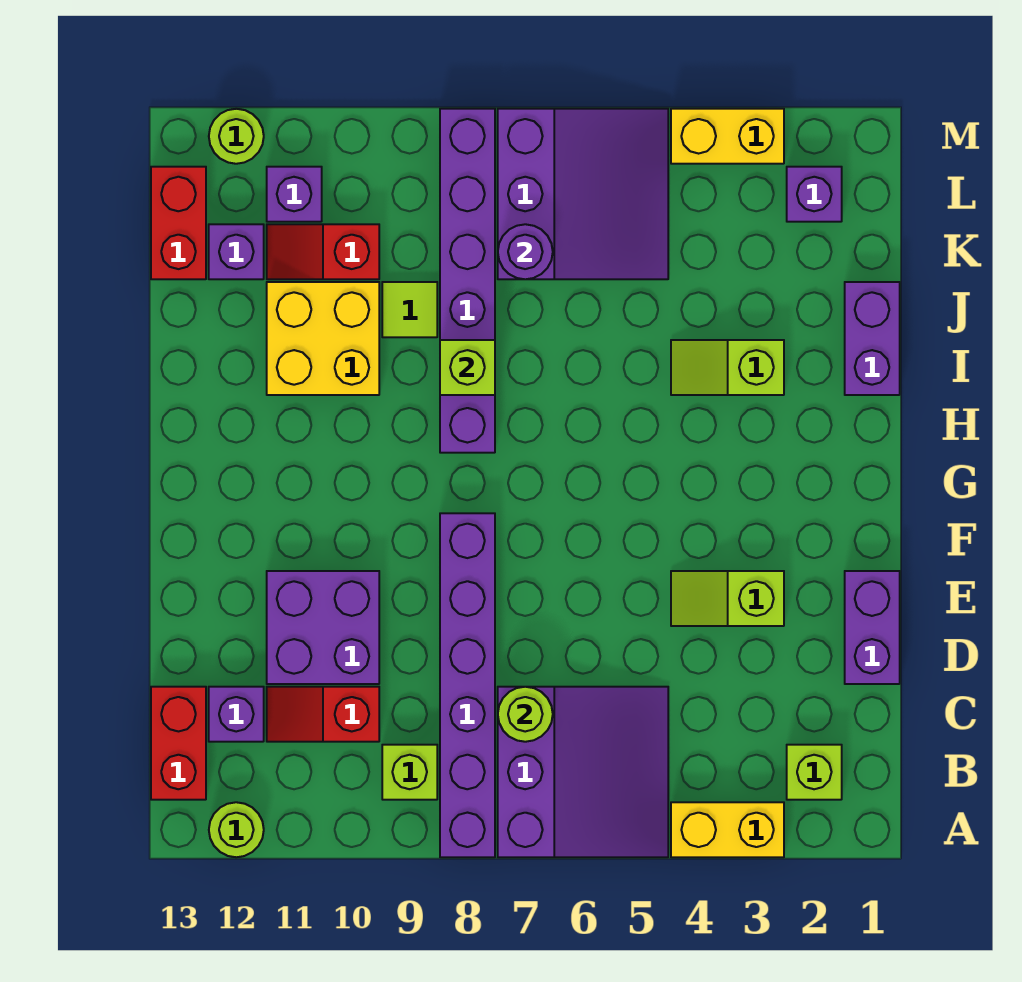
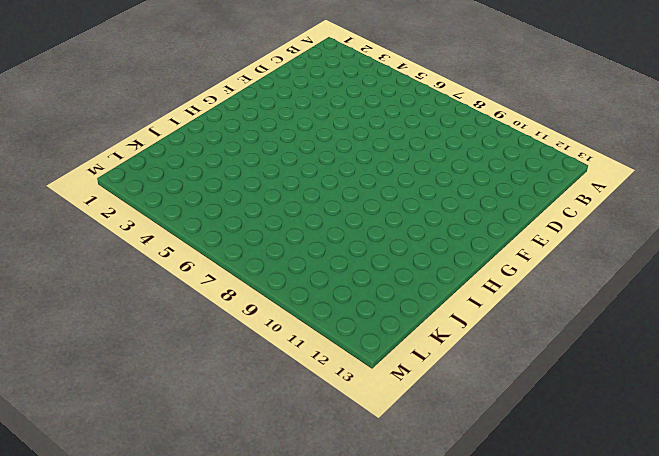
none -> yellow 1x2 brick [671,802,784,857]
none -> purple 3x3 slope [498,687,668,857]
none -> purple 1x6 brick [440,513,495,857]

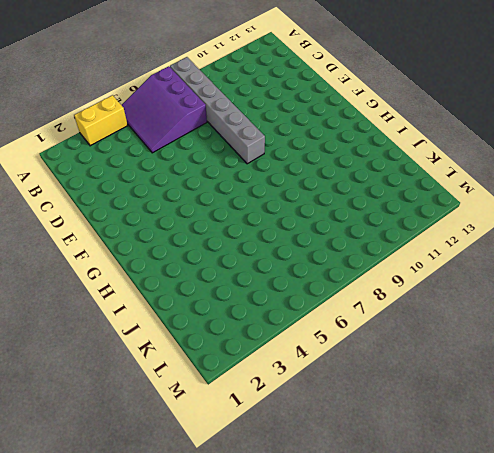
grey 1x6 brick [170,57,265,164] -> purple 1x6 brick [440,513,495,857]
none -> lime 1x1 round brick [209,802,264,857]
none -> lime 1x1 brick [787,745,842,800]
none -> lime 1x1 brick [382,745,437,800]

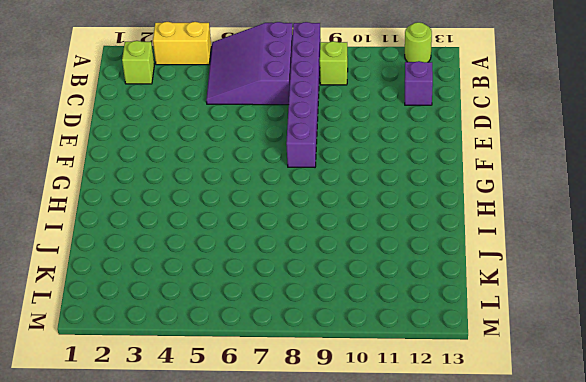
none -> red 1x2 brick [151,687,206,800]
none -> red 1x2 slope [267,687,379,742]
none -> purple 1x2 brick [845,571,900,684]

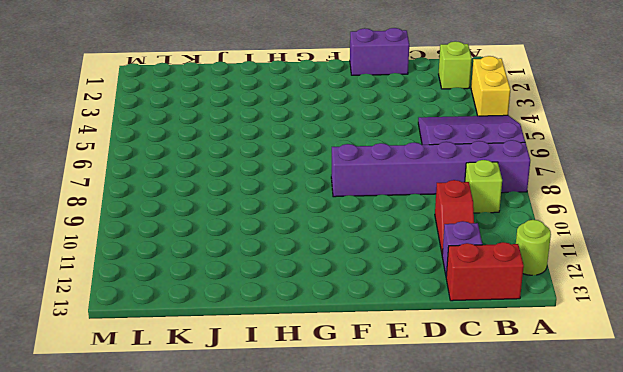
none -> purple 2x2 brick [267,571,379,684]
none -> lime 1x2 slope [671,571,784,626]
none -> purple 1x6 brick [440,109,495,453]

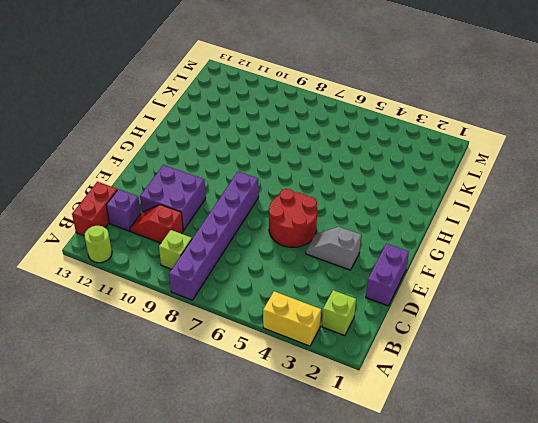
grey 1x2 slope [306,227,361,270] -> lime 1x2 slope [671,571,784,626]
red 2x2 round brick [269,189,317,247] -> none
none -> purple 3x3 slope [498,687,668,857]
none -> purple 1x6 brick [440,109,495,453]
none -> purple 1x2 brick [845,282,900,395]

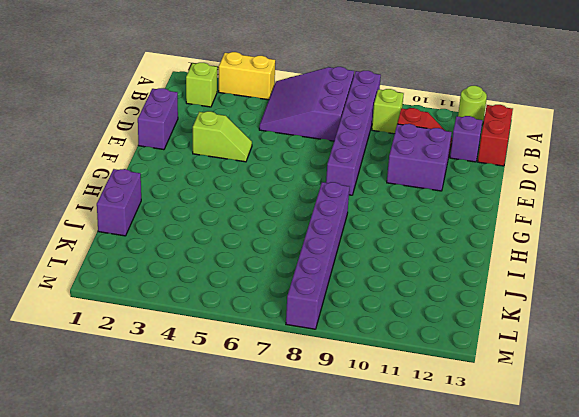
none -> lime 1x2 slope [671,340,784,395]
none -> yellow 2x2 brick [267,282,379,395]
none -> lime 1x1 tile [382,282,437,337]

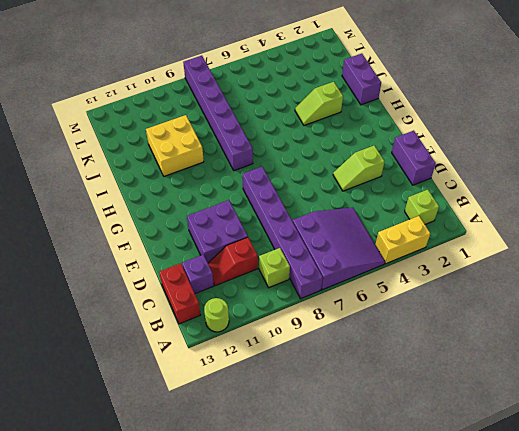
none -> lime 1x1 tile [382,282,437,337]
none -> purple 3x3 slope [498,109,668,279]
none -> red 1x2 slope [267,224,379,279]

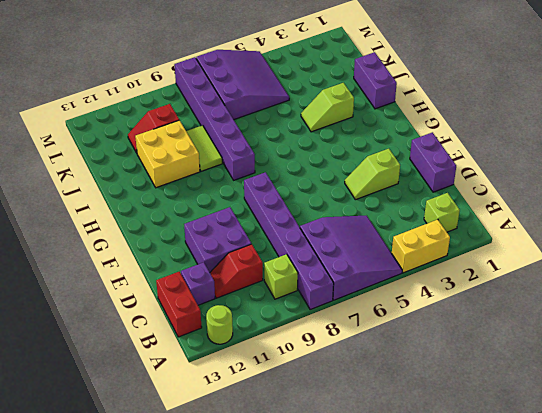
lime 1x2 tile [186,125,222,171] -> lime 1x1 tile [382,282,437,337]
none -> purple 1x1 brick [209,224,264,279]
none -> red 1x2 brick [151,167,206,279]
none -> purple 1x1 brick [787,167,842,222]

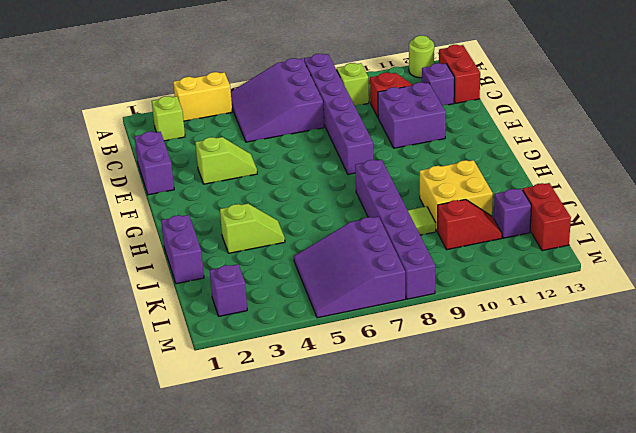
none -> purple 1x1 brick [267,167,322,222]
none -> yellow 1x2 brick [671,109,784,164]
none -> lime 1x1 round brick [209,109,264,164]

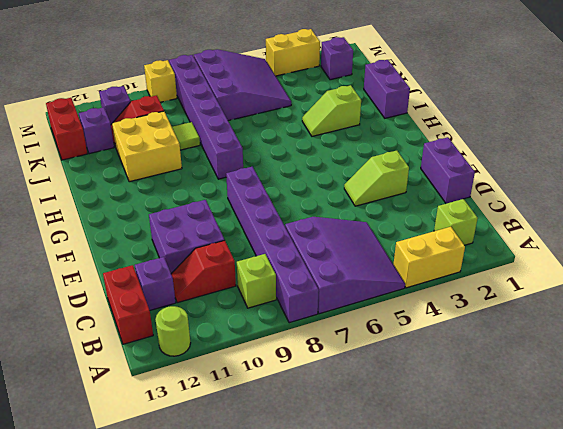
yellow 1x1 brick [144,60,177,102] -> none
none -> lime 1x1 round brick [209,109,264,164]
none -> lime 1x1 round brick [498,687,553,742]
none -> lime 1x1 brick [440,340,495,395]

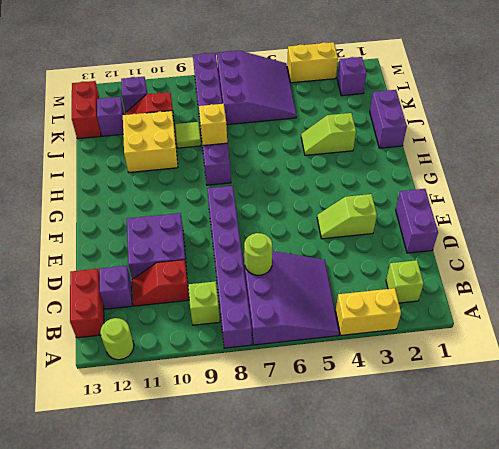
yellow 1x1 brick [199,104,227,146] -> lime 1x1 brick [440,340,495,395]
none -> lime 1x1 round brick [209,109,264,164]
none -> purple 1x1 round brick [498,224,553,279]

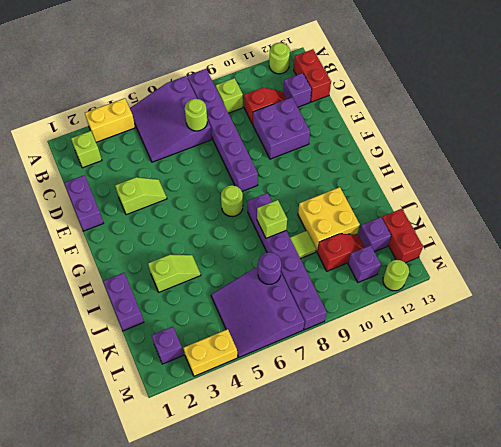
lime 1x1 round brick [221,185,243,217] -> none

